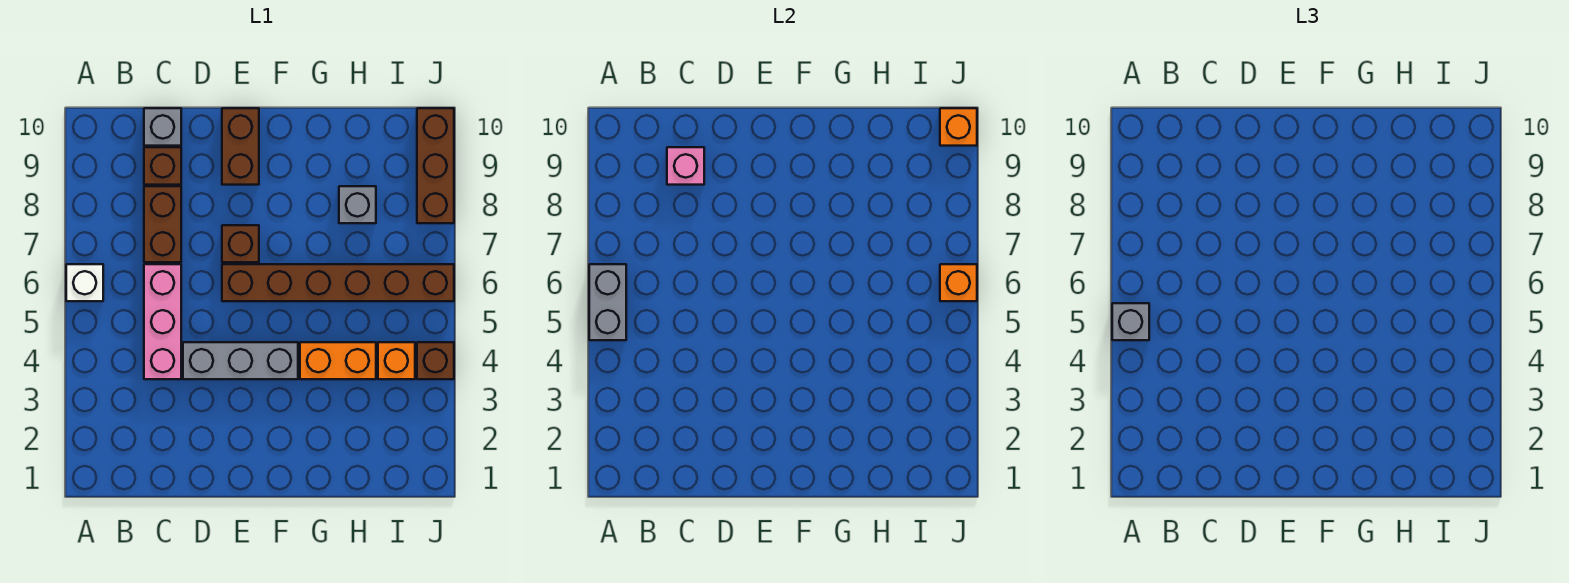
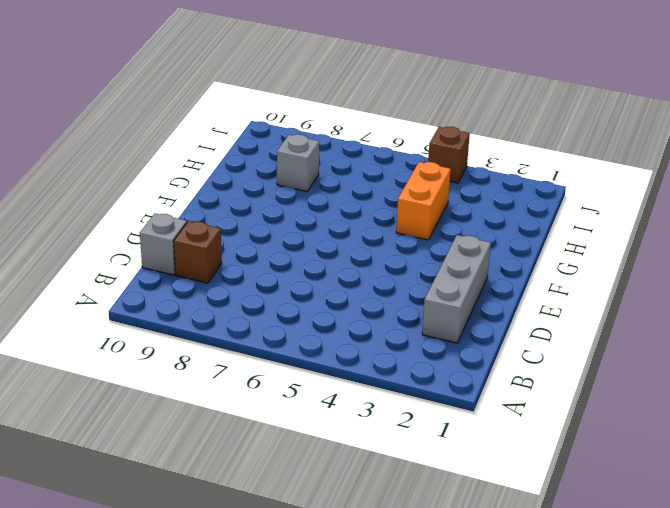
grey 1x3 brick [422,235,491,343] -> grey 1x3 brick moved to [183,342,298,379]
none -> white 1x1 brick [66,264,103,301]
none -> pink 1x3 brick [144,264,181,379]
none -> brown 1x2 brick [144,186,181,262]

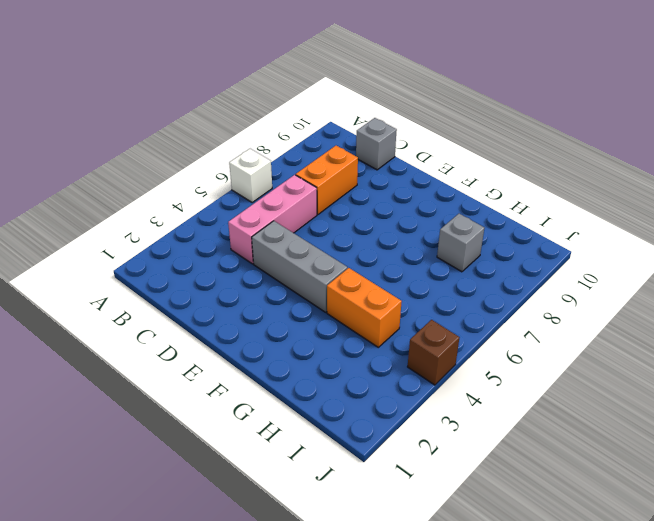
orange 1x2 brick [296,146,358,214] -> brown 1x2 brick [144,186,181,262]
none -> brown 1x1 brick [144,147,181,185]
none -> brown 1x6 brick [222,264,454,301]
none -> brown 1x1 brick [222,225,259,262]

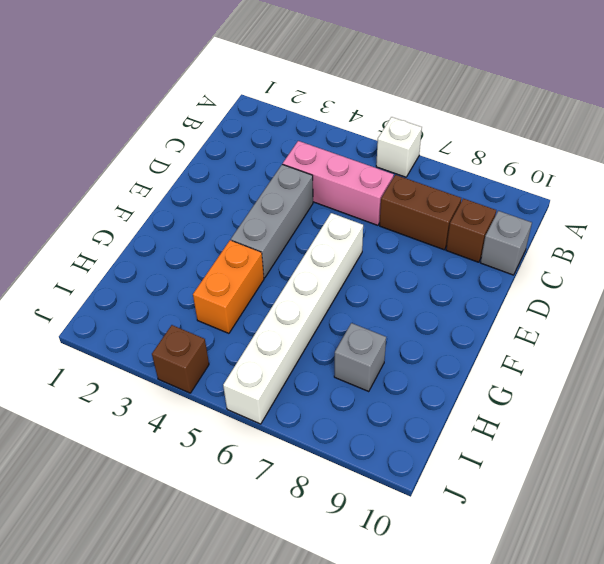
white 1x6 brick [223,213,363,424] -> brown 1x6 brick [222,264,454,301]
none -> brown 1x1 brick [222,225,259,262]
none -> brown 1x2 brick [222,108,259,185]
none -> orange 1x1 brick [378,342,415,379]

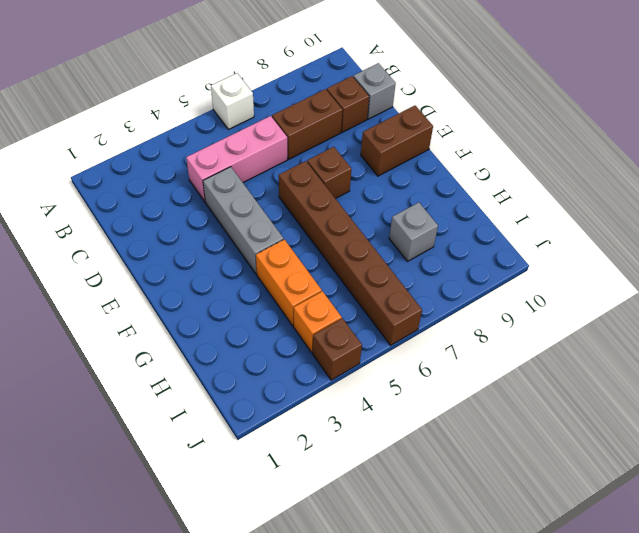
none -> brown 1x3 brick [417,108,454,223]
none -> grey 1x2 brick [589,264,626,340]
none -> pink 1x1 brick [667,147,704,185]

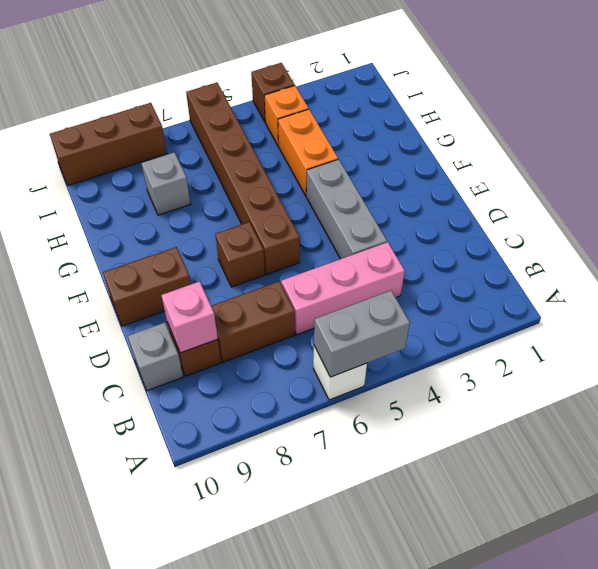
none -> orange 1x1 brick [940,264,977,301]
none -> orange 1x1 brick [940,108,977,146]
none -> grey 1x1 brick [1112,303,1149,340]

